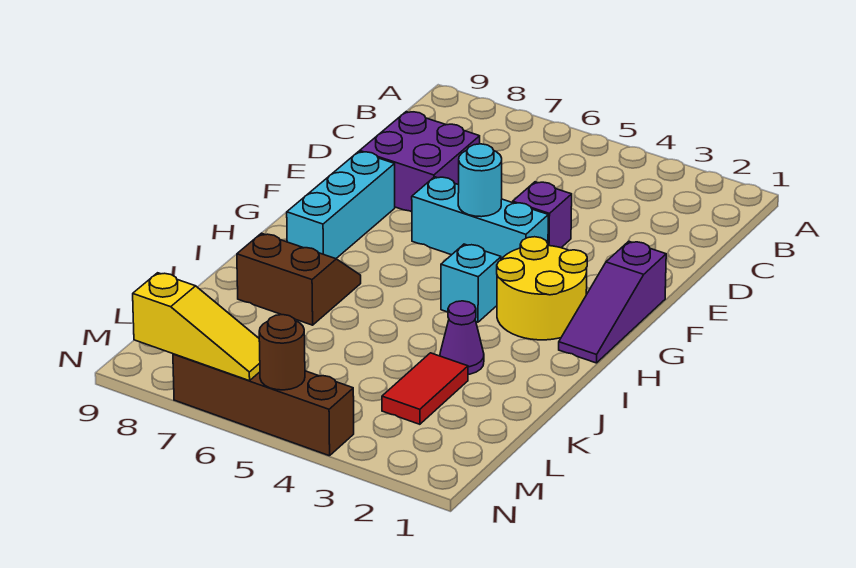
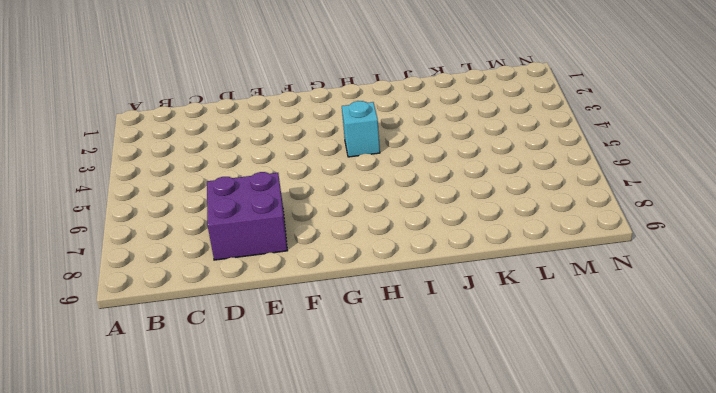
none -> purple 1x1 brick [513,182,572,248]
none -> purple 1x3 slope [559,241,666,363]
none -> cyan 1x3 brick [412,177,548,259]

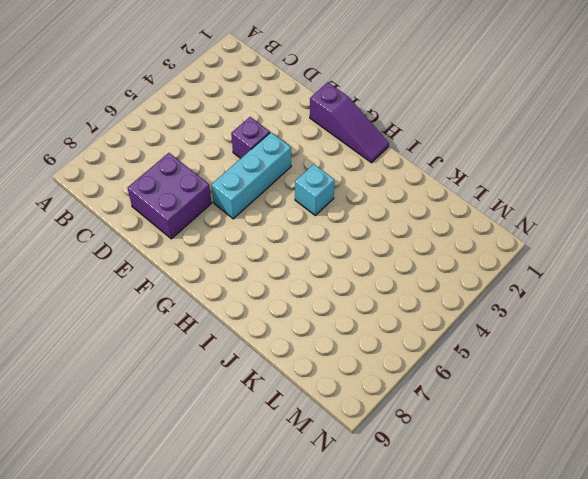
none -> cyan 1x3 brick [287,152,395,259]
none -> yellow 2x2 round brick [497,237,587,340]
none -> brown 2x2 slope [237,233,361,325]

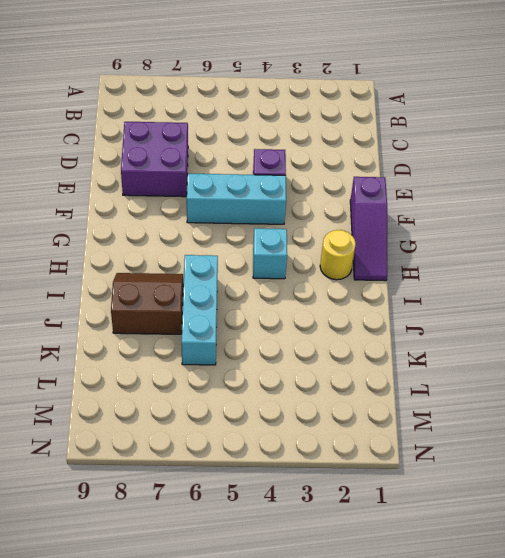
yellow 1x1 round brick [320,230,356,280] -> yellow 2x2 round brick [497,237,587,340]
cyan 1x3 brick [182,255,218,365] -> cyan 1x3 brick moved to [287,152,395,259]
none -> purple 1x1 cone [440,301,484,374]
none -> red 1x2 tile [382,353,468,424]
none -> brown 1x4 brick [173,354,354,456]

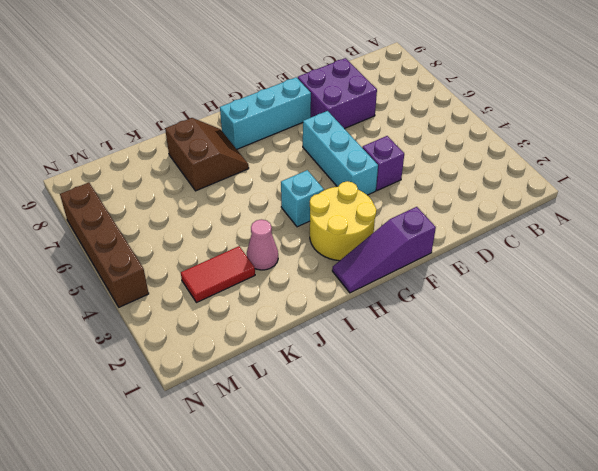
pink 1x1 cone [247,219,278,270] -> purple 1x1 cone [440,301,484,374]
none -> cyan 1x1 round brick [458,144,502,217]
none -> brown 1x1 round brick [259,315,305,390]
none -> yellow 1x3 slope [133,273,260,381]

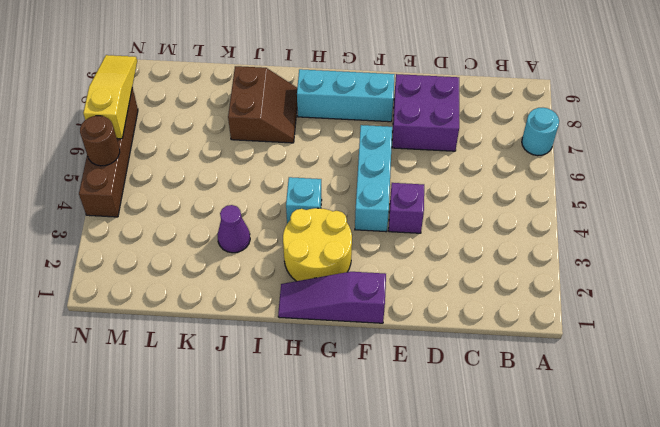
cyan 1x1 round brick [522,107,559,156] -> cyan 1x1 round brick moved to [458,144,502,217]
yellow 1x3 slope [83,55,137,139] -> yellow 1x3 slope turned to [133,273,260,381]
none -> red 1x2 tile [382,353,468,424]

